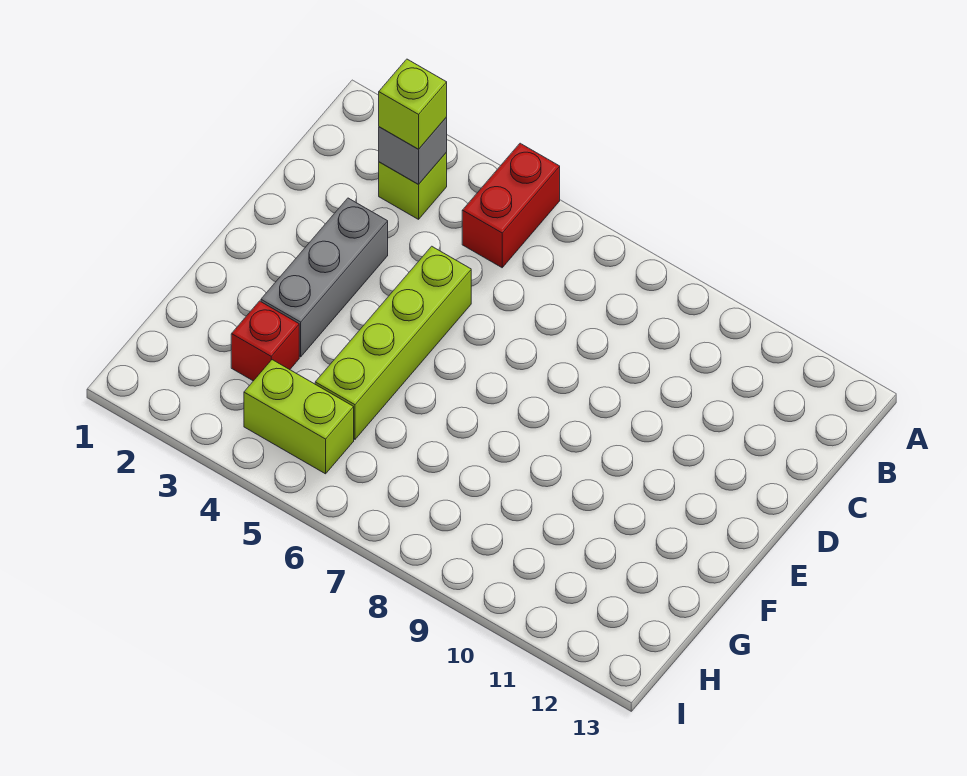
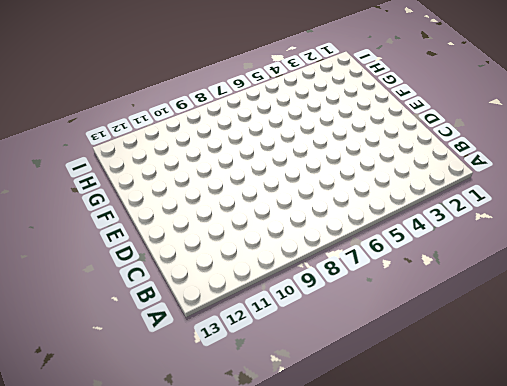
none -> red 1x2 brick [462,143,560,268]
none -> lime 1x1 brick [379,152,447,219]

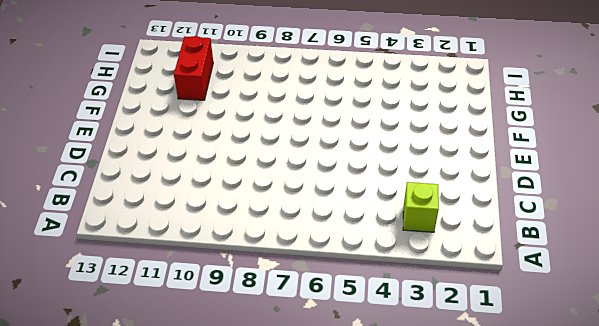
red 1x2 brick [174,36,213,100] -> red 1x2 brick moved to [462,143,560,268]
none -> grey 1x3 brick [261,198,388,357]
none -> lime 1x4 brick [315,246,471,439]

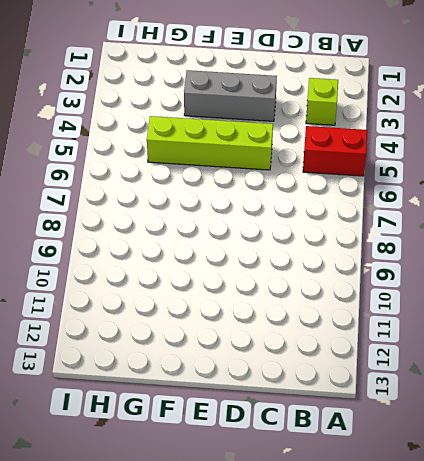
none -> red 1x1 brick [231,301,299,381]
none -> lime 1x2 brick [244,360,354,474]

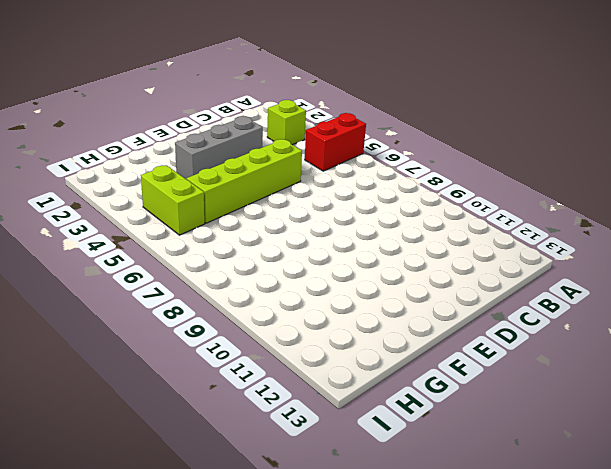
none -> red 1x1 brick [231,301,299,381]
none -> grey 1x1 brick [379,117,447,184]

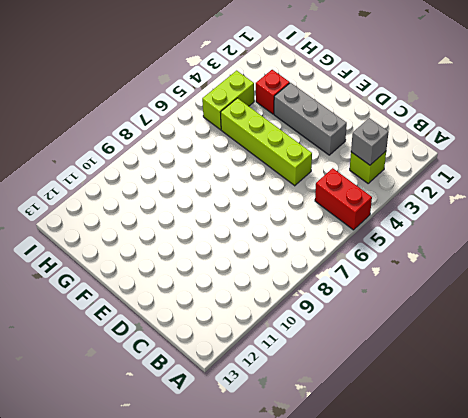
none -> lime 1x1 brick [379,59,447,149]

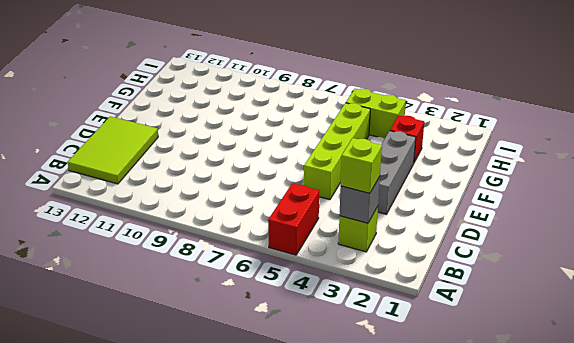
lime 2x3 tile [68,116,158,184] -> none

